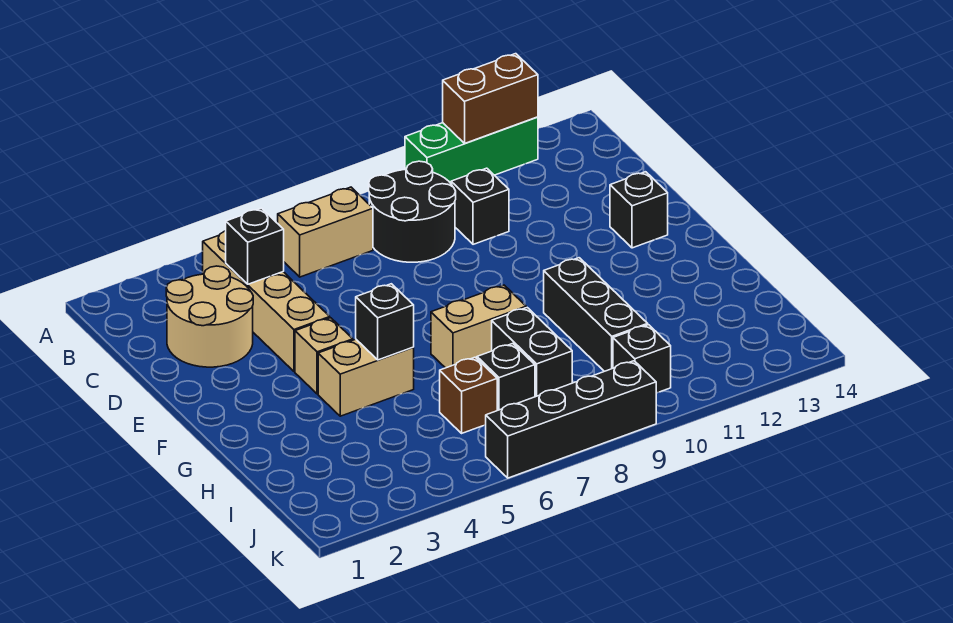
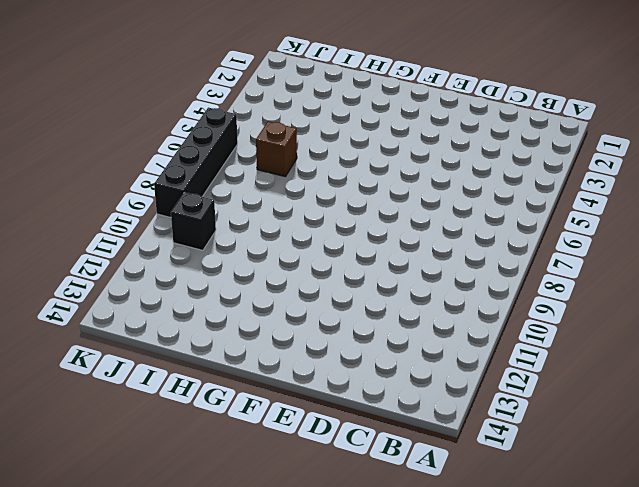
none -> green 1x3 brick [405,117,538,183]
none -> tan 1x4 brick [203,231,330,372]
none -> tan 1x2 brick [278,187,373,277]

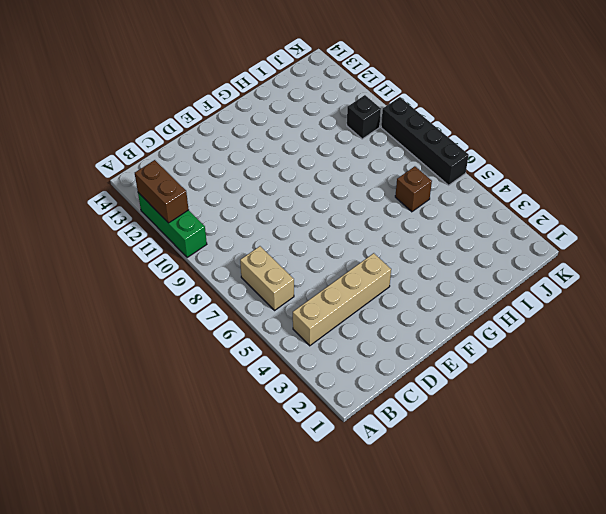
none -> black 2x2 round brick [369,161,456,262]
none -> tan 2x2 round brick [166,266,253,367]
none -> black 1x1 brick [451,168,509,244]

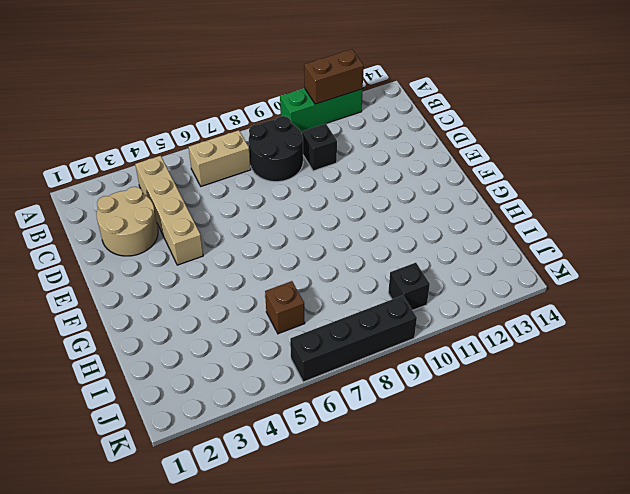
none -> black 1x1 brick [610,172,668,248]
none -> tan 1x1 brick [295,318,353,394]
none -> tan 1x2 brick [318,339,414,416]

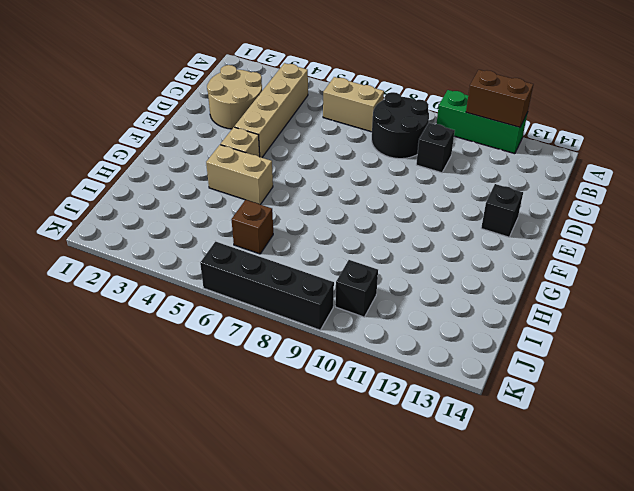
none -> tan 1x2 brick [431,285,526,368]
none -> black 1x3 brick [544,258,648,371]
none -> black 1x2 brick [492,308,572,397]

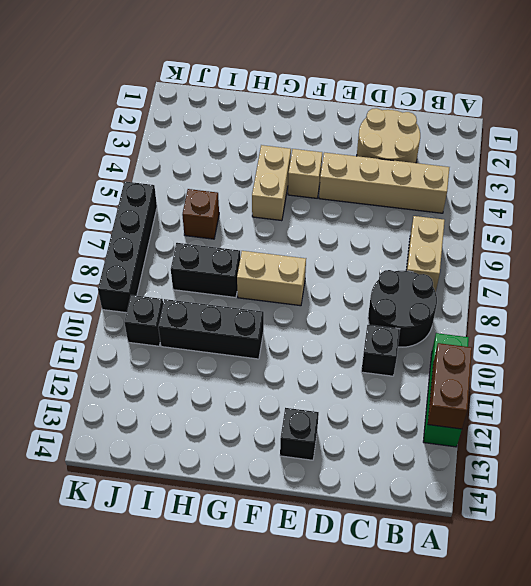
tan 1x2 brick [237,251,306,306] -> tan 1x2 brick turned to [431,285,526,368]
none -> black 1x1 brick [477,344,535,410]
none -> black 1x1 brick [226,208,284,284]
none -> black 1x1 brick [356,284,414,360]

